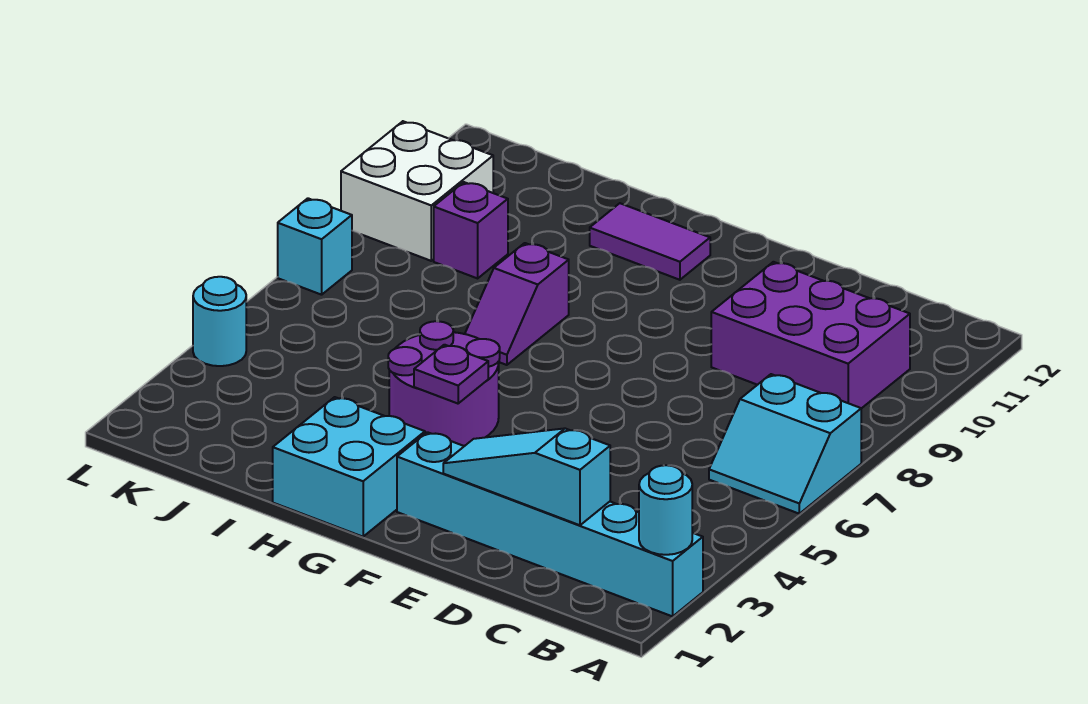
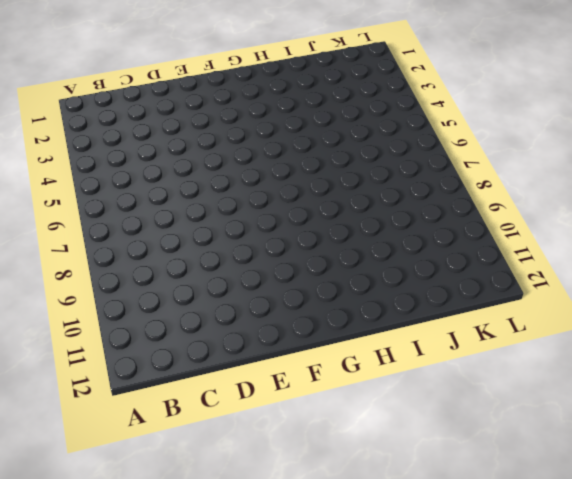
none -> cyan 1x6 brick [397,432,703,616]
none -> cyan 2x2 slope [709,374,861,514]
none -> purple 2x3 brick [711,262,910,408]

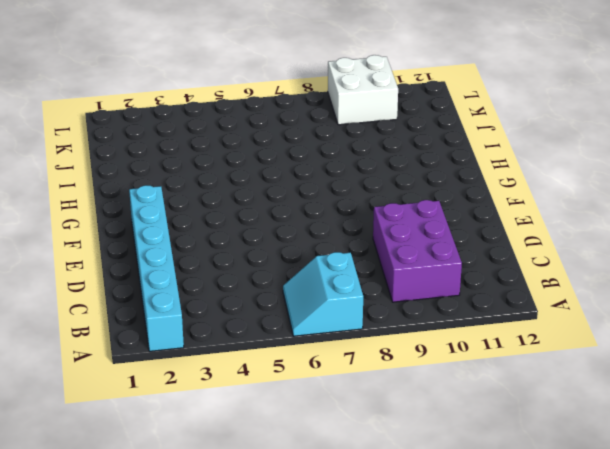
none -> cyan 2x2 brick [273,397,425,537]
none -> purple 2x2 round brick [388,321,500,446]
none -> purple 1x2 tile [590,203,710,280]

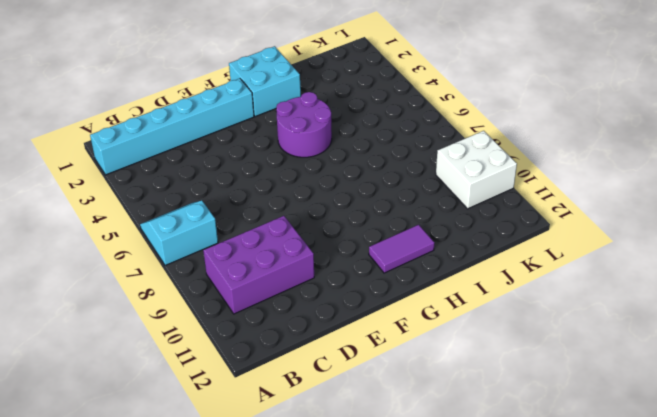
none -> purple 1x2 slope [465,243,569,365]
none -> purple 1x1 brick [434,182,508,278]
none -> cyan 1x1 round brick [193,277,246,366]

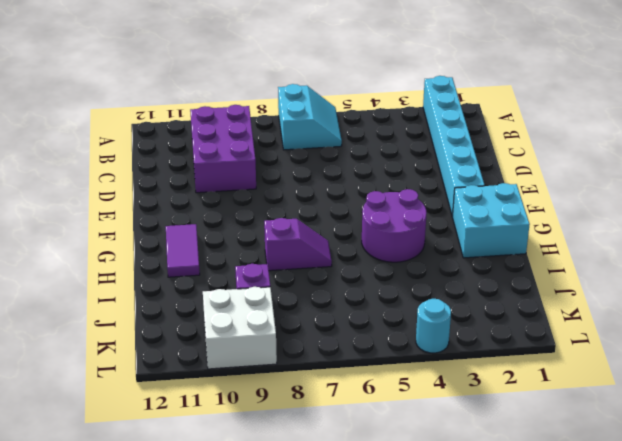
none -> cyan 1x1 brick [278,198,352,295]
none -> cyan 1x1 round brick [639,465,692,555]
none -> cyan 1x3 slope [443,428,610,525]

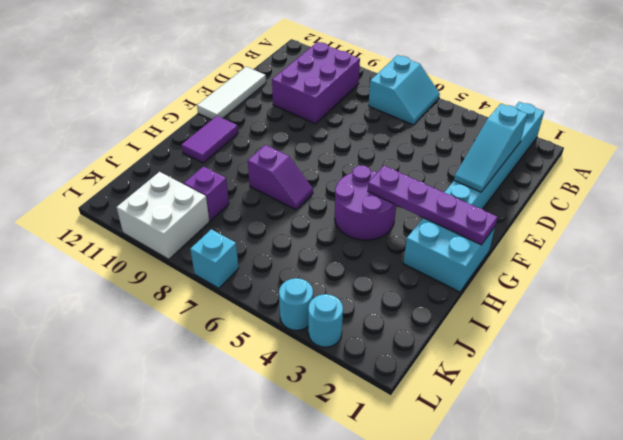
white 1x3 tile [197,67,266,120] -> none
purple 1x4 plate [368,166,498,245] -> purple 1x1 plate [414,345,488,404]
cyan 1x1 round brick [308,294,343,347] -> cyan 1x1 round brick moved to [639,465,692,555]

